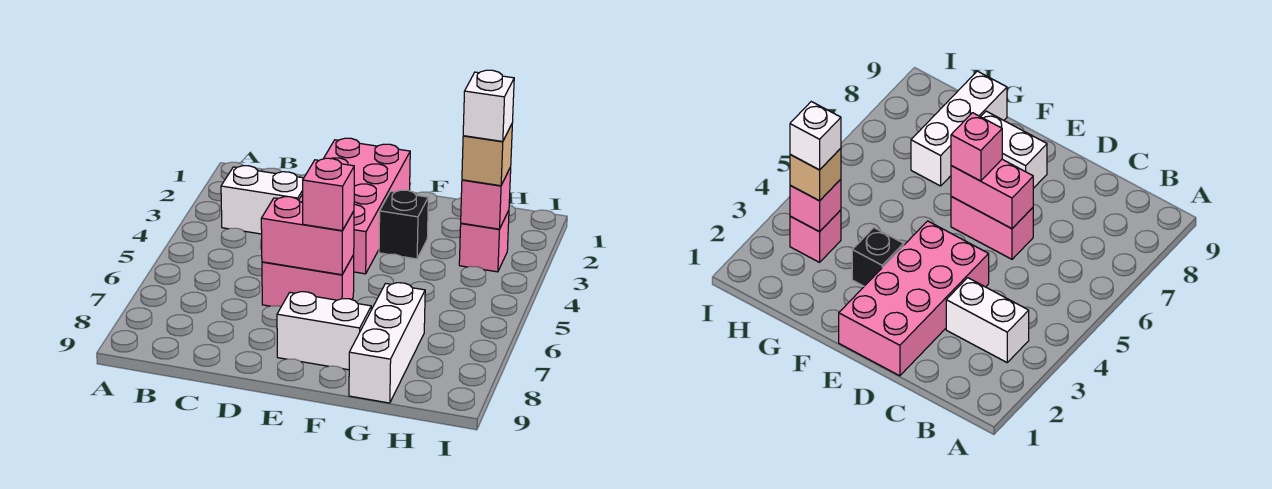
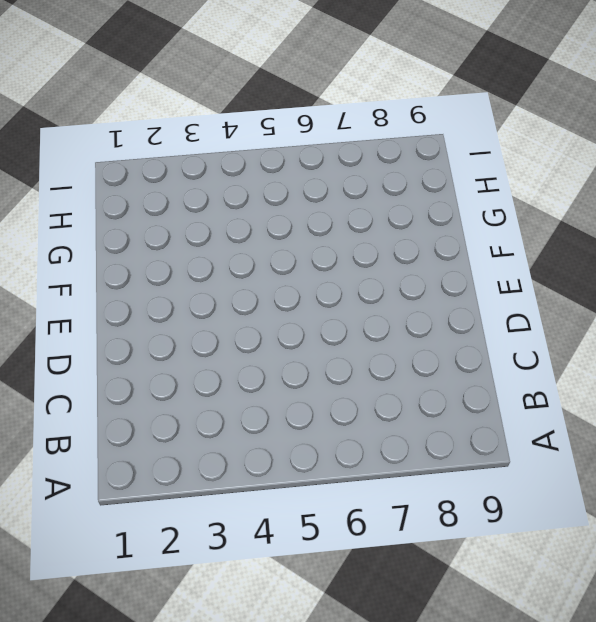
none -> white 1x2 brick [221,166,304,234]
none -> pink 2x4 brick [299,138,410,274]
none -> pink 1x2 brick [262,255,354,307]

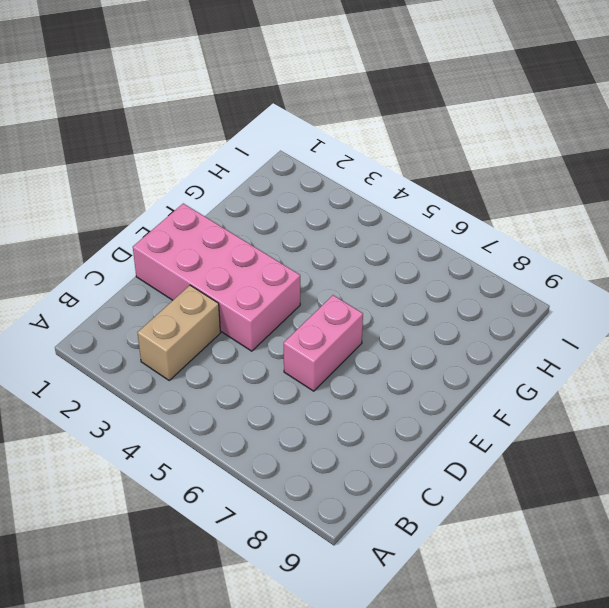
tan 1x2 brick [137,285,221,380] -> white 1x2 brick [221,166,304,234]
none -> white 1x2 brick [277,292,371,370]
none -> black 1x1 brick [379,190,428,259]
none -> white 1x3 brick [349,283,425,403]

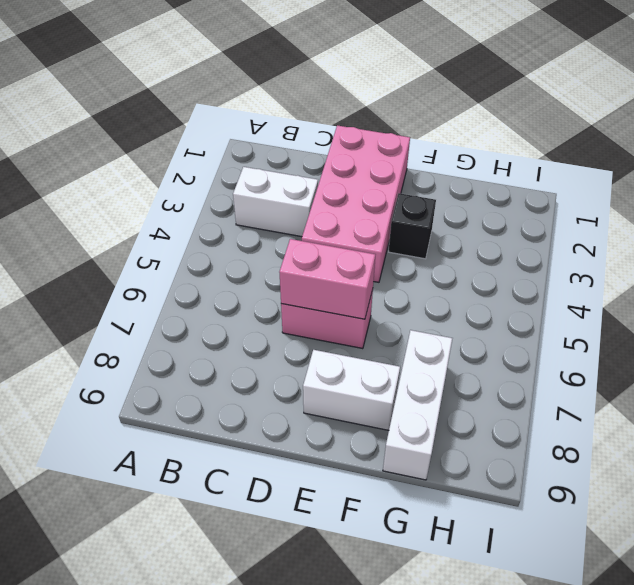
none -> pink 1x1 brick [459,211,509,272]
none -> pink 1x1 brick [461,167,511,229]
none -> pink 1x1 brick [303,158,354,231]

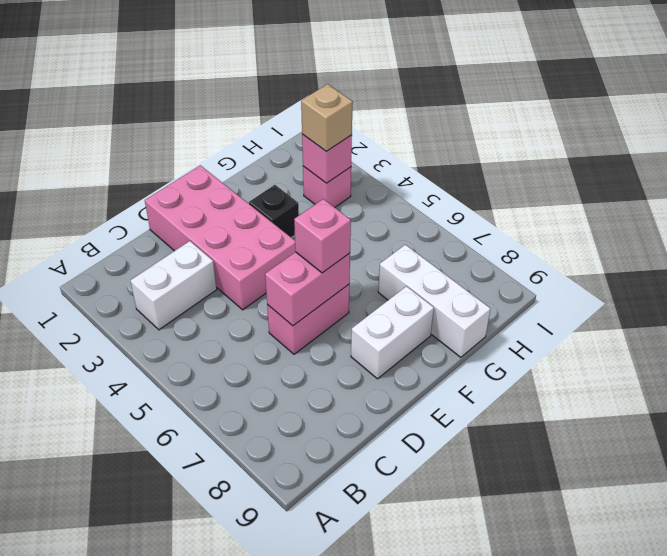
none -> white 1x1 brick [463,70,514,141]

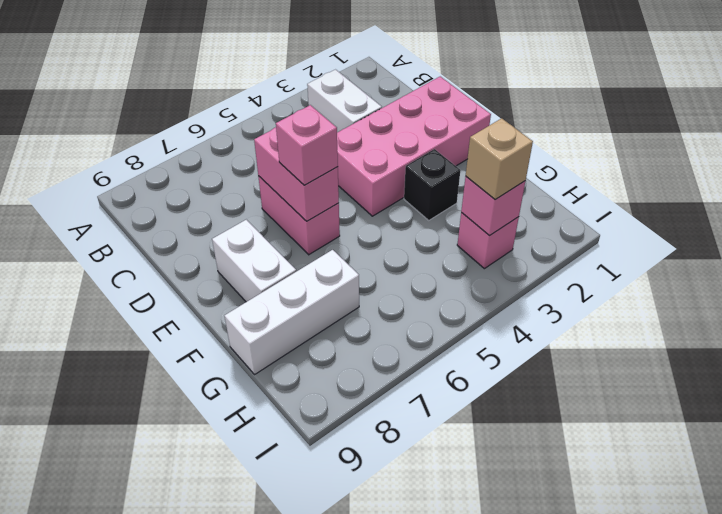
none -> white 1x1 brick [463,70,514,141]

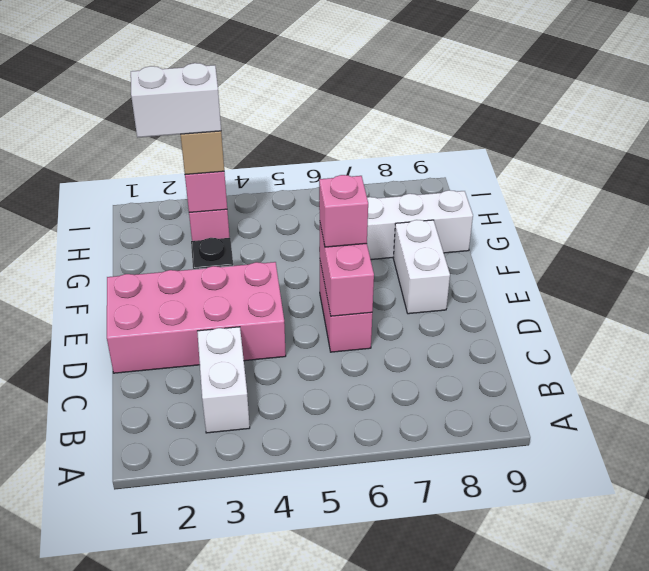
white 1x2 brick [131,63,221,138] -> white 1x1 brick [463,70,514,141]

